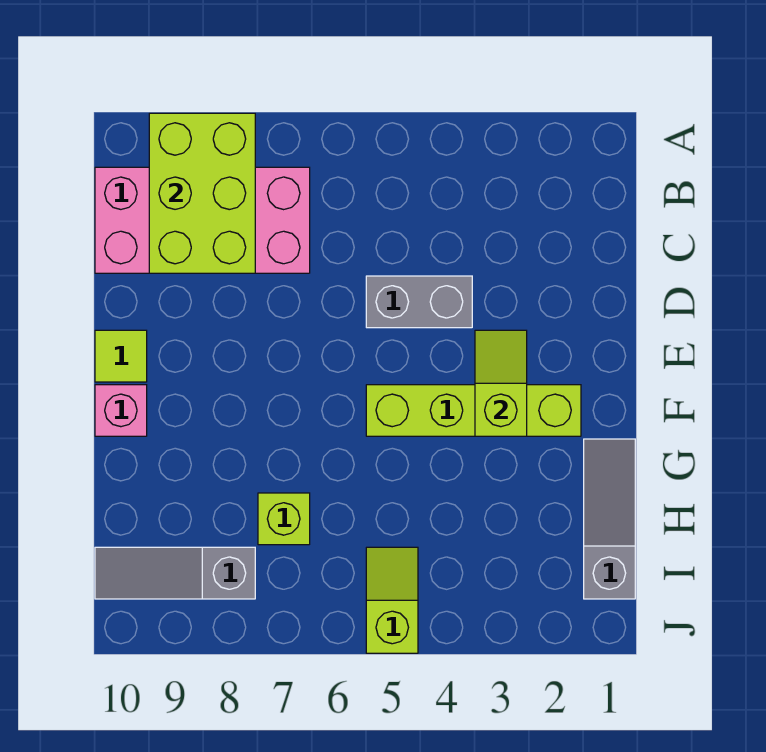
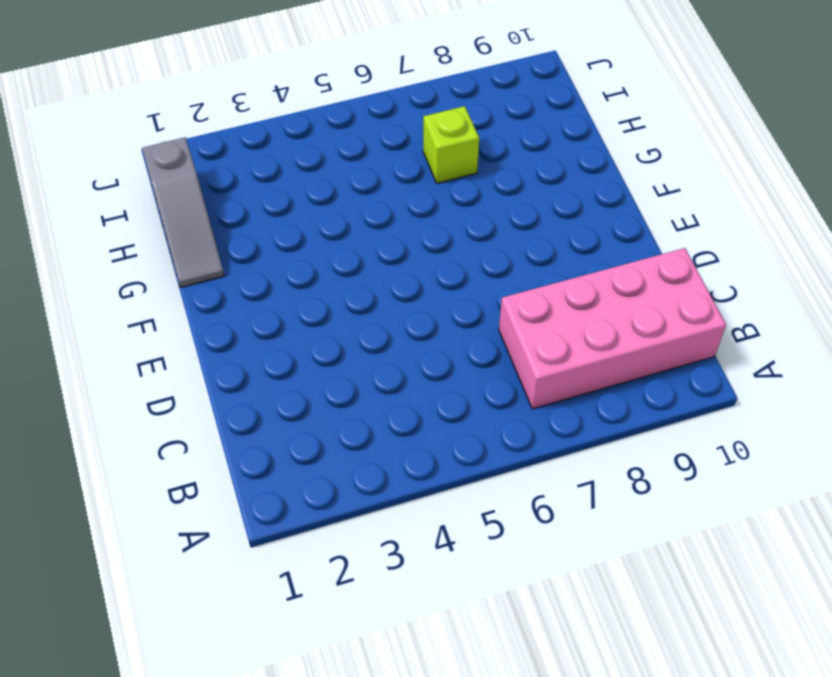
none -> grey 1x2 brick [366,276,472,328]
none -> lime 1x1 tile [95,330,147,382]

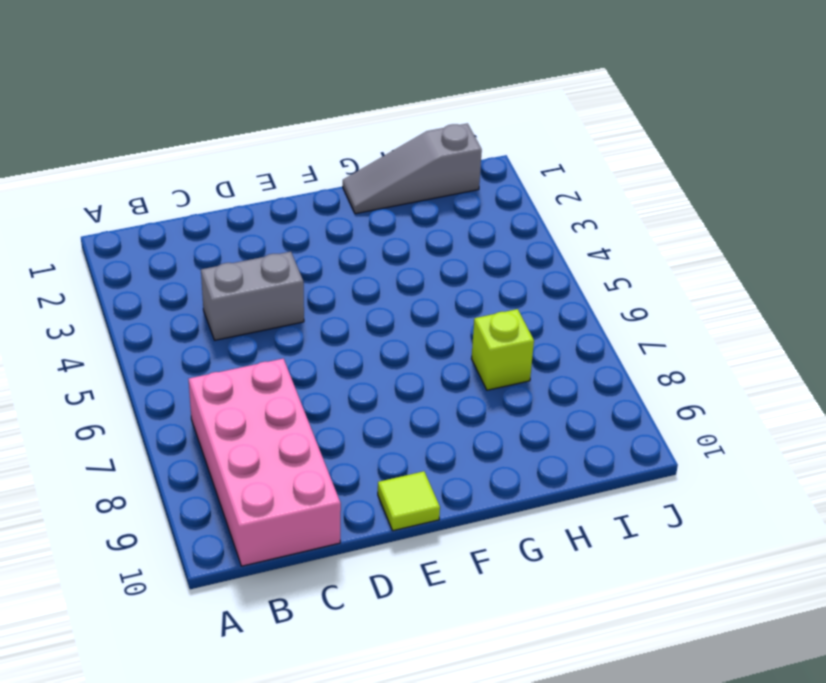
grey 1x2 brick [201,252,304,340] -> grey 1x2 brick turned to [366,276,472,328]
none -> lime 1x4 brick [366,385,581,436]
none -> pink 1x1 brick [95,385,147,436]

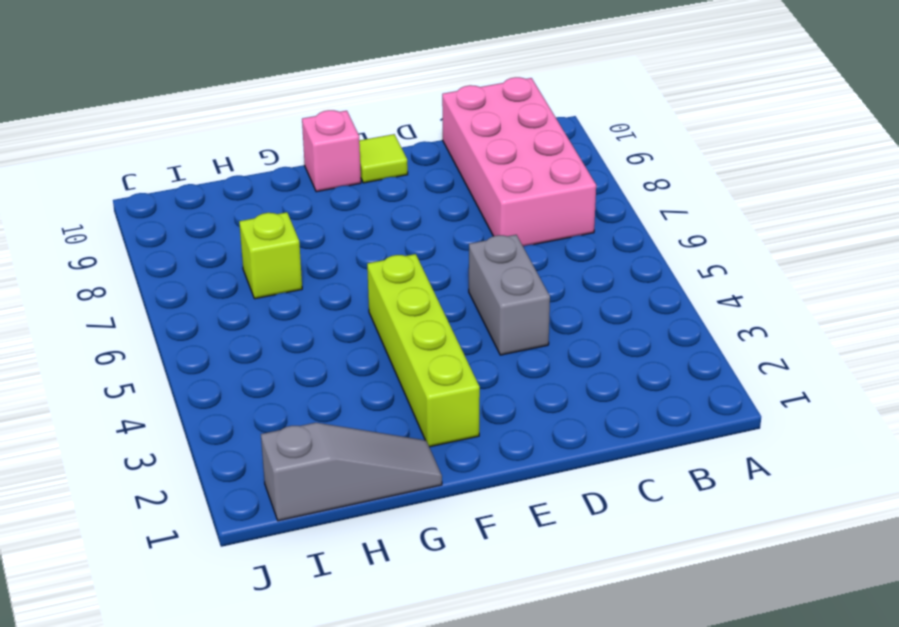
none -> lime 1x2 slope [366,547,418,653]
none -> grey 1x3 slope [95,547,255,599]

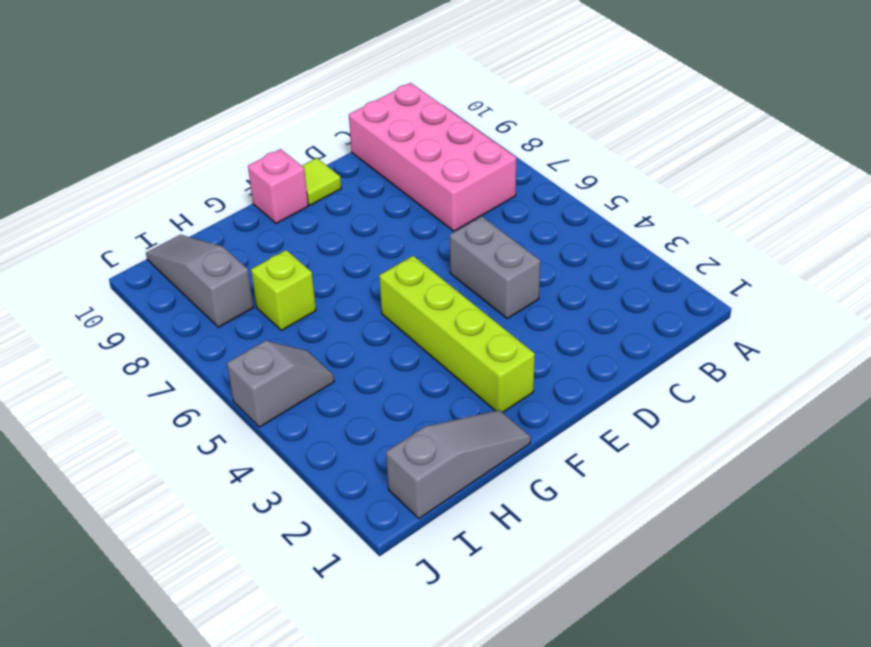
grey 1x2 slope [227,341,334,427] -> lime 1x2 slope [366,547,418,653]
none -> lime 2x3 brick [149,113,255,273]
none -> lime 1x2 slope [475,330,527,436]

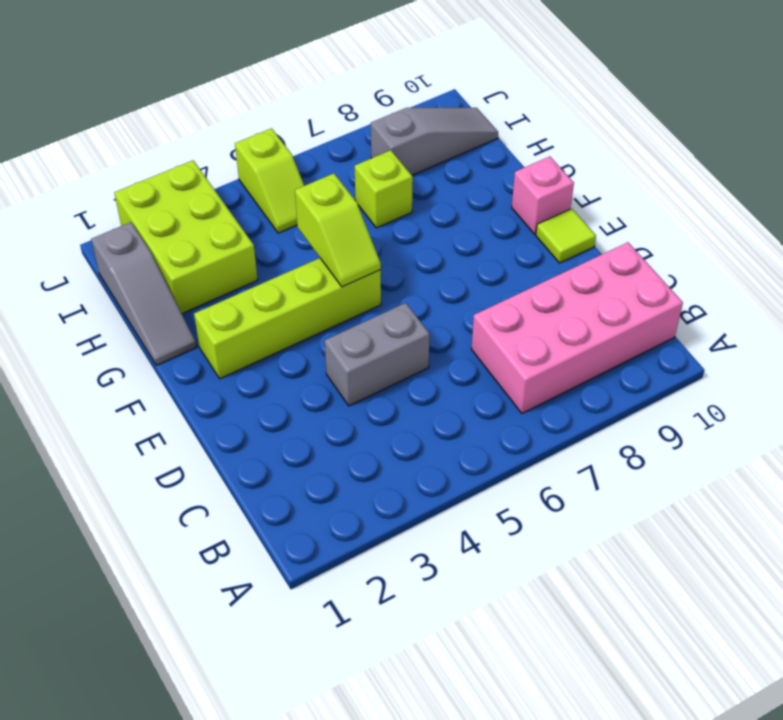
lime 1x2 slope [295,174,381,287] -> lime 1x2 slope moved to [475,330,527,436]
lime 2x3 brick [114,160,258,313] -> lime 2x3 brick moved to [149,113,255,273]

